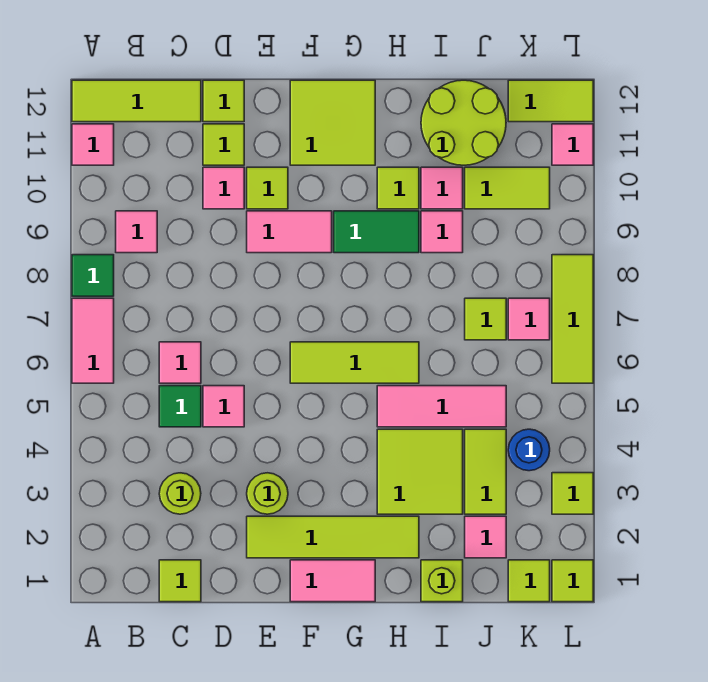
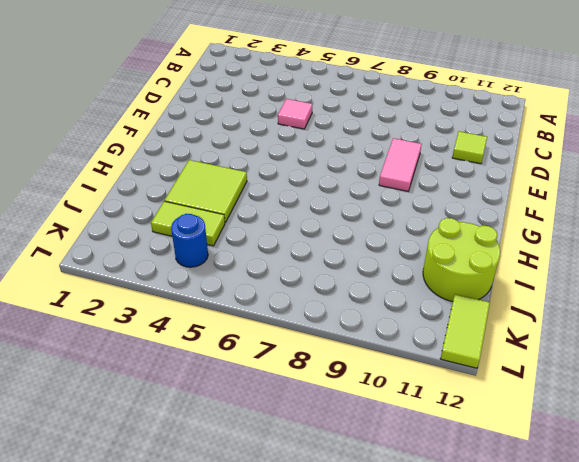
none -> pink 1x2 tile [72,298,114,383]
none -> green 1x1 tile [72,255,114,296]
none -> pink 1x1 tile [72,124,114,165]
none -> lime 1x3 tile [72,80,201,122]

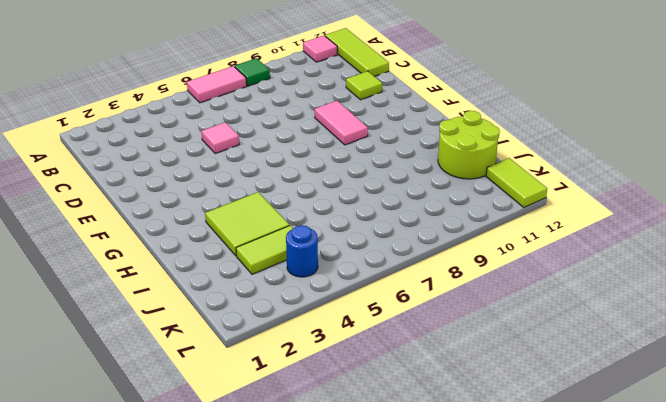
none -> pink 1x1 tile [116,211,157,253]
none -> lime 1x1 tile [159,560,201,602]
none -> lime 1x1 round brick [159,473,201,514]
none -> green 1x1 tile [159,386,201,427]

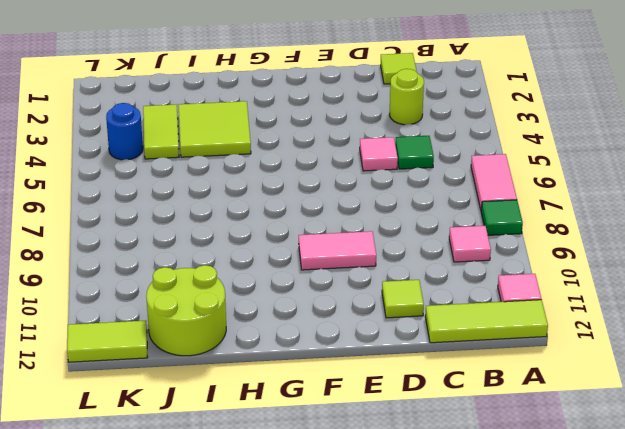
none -> pink 1x1 tile [159,342,201,383]
none -> pink 1x1 tile [203,167,244,209]
none -> lime 1x1 tile [203,80,244,122]
none -> lime 1x4 tile [247,516,419,558]

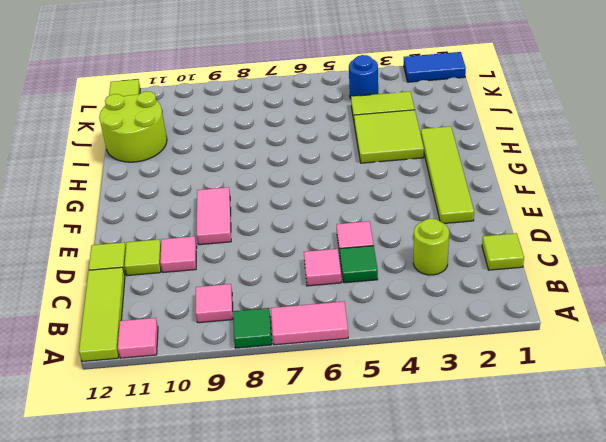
blue 1x2 tile [404,52,466,82] -> lime 1x1 tile [552,560,593,602]
none -> lime 1x1 round brick [247,473,288,514]
none -> lime 1x1 tile [247,167,288,209]
none -> pink 1x2 tile [290,560,375,602]
none -> lime 1x3 tile [290,342,419,383]

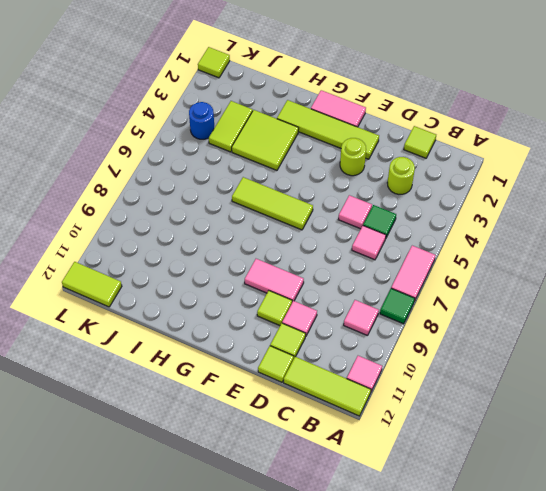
none -> lime 2x2 tile [290,80,375,165]
none -> green 1x2 tile [334,211,419,253]
none -> pink 1x3 tile [377,386,506,427]
none -> lime 1x1 tile [377,167,419,209]

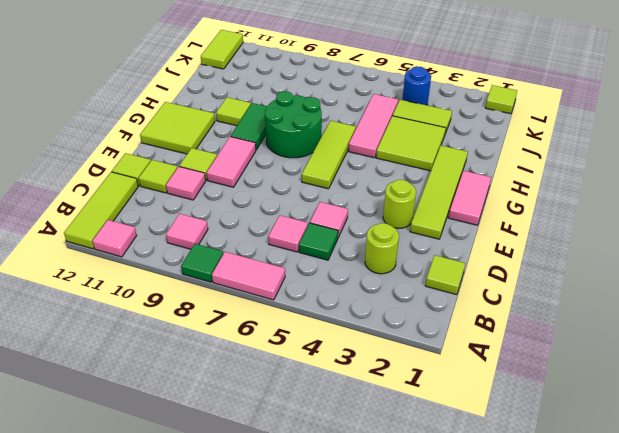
green 2x2 round brick [265,91,322,158] -> none
none -> lime 1x1 brick [421,560,463,602]
none -> pink 1x1 tile [421,211,463,253]
none -> pink 1x1 tile [421,167,463,209]
none -> lime 2x2 round brick [421,80,506,165]

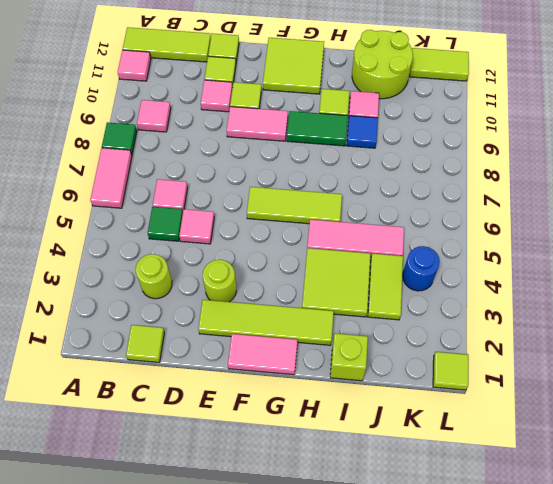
blue 1x1 tile [347,116,378,148] -> pink 1x1 tile [421,211,463,253]
none -> pink 1x1 tile [465,516,506,558]
none -> lime 1x1 tile [465,298,506,340]
none -> lime 1x2 tile [465,167,550,209]
none -> lime 1x1 tile [508,560,550,602]

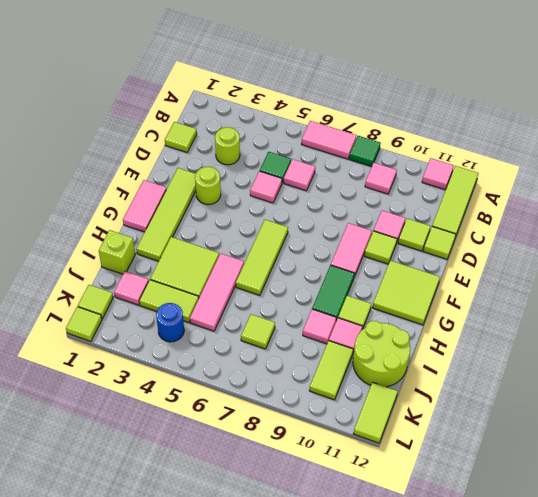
none -> pink 1x1 tile [508,298,550,340]
none -> lime 1x1 tile [552,473,593,514]
none -> lime 1x3 tile [552,255,593,383]
none -> pink 1x1 tile [552,124,593,165]

